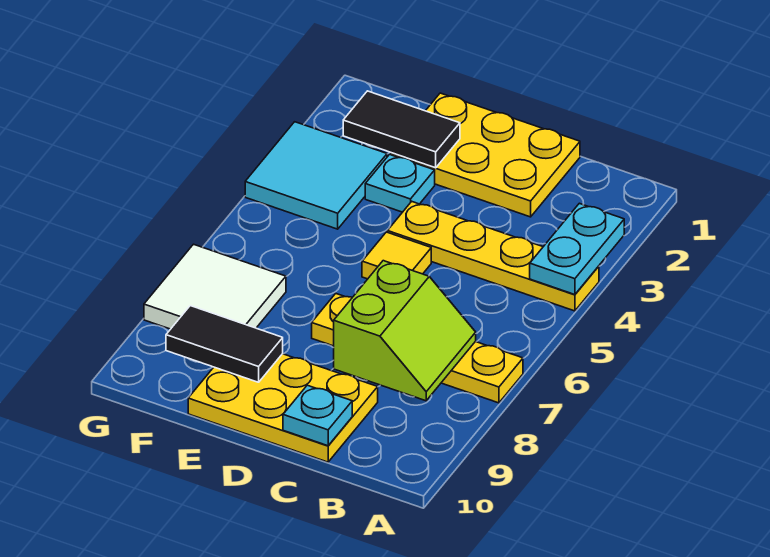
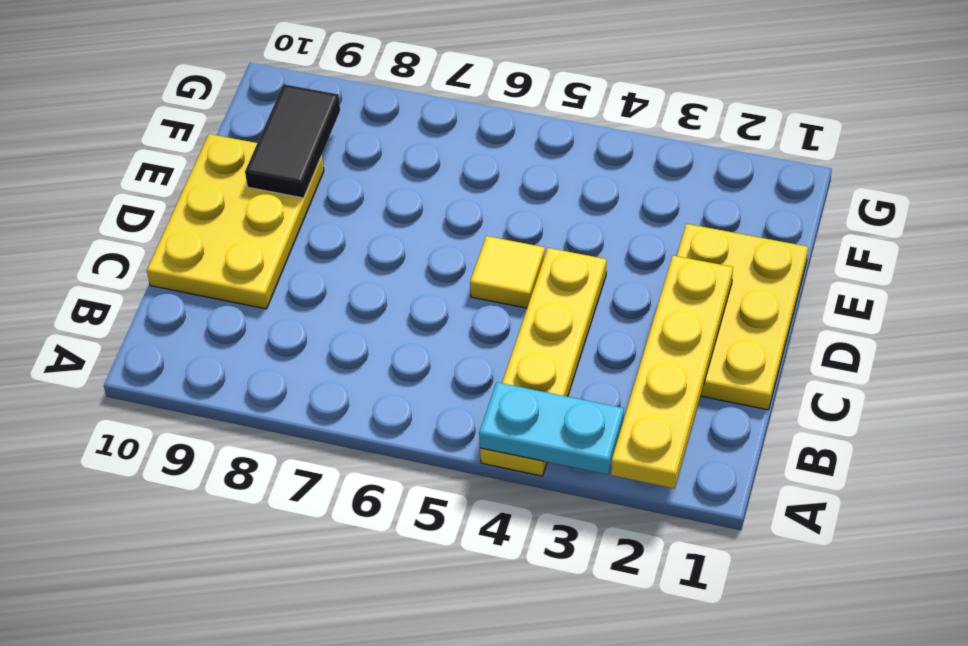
yellow 1x4 plate [611,256,733,489] -> yellow 1x4 plate moved to [312,294,523,403]
none -> cyan 1x1 plate [365,154,435,212]
none -> cyan 2x2 tile [245,122,387,229]
none -> white 2x2 tile [144,244,286,329]

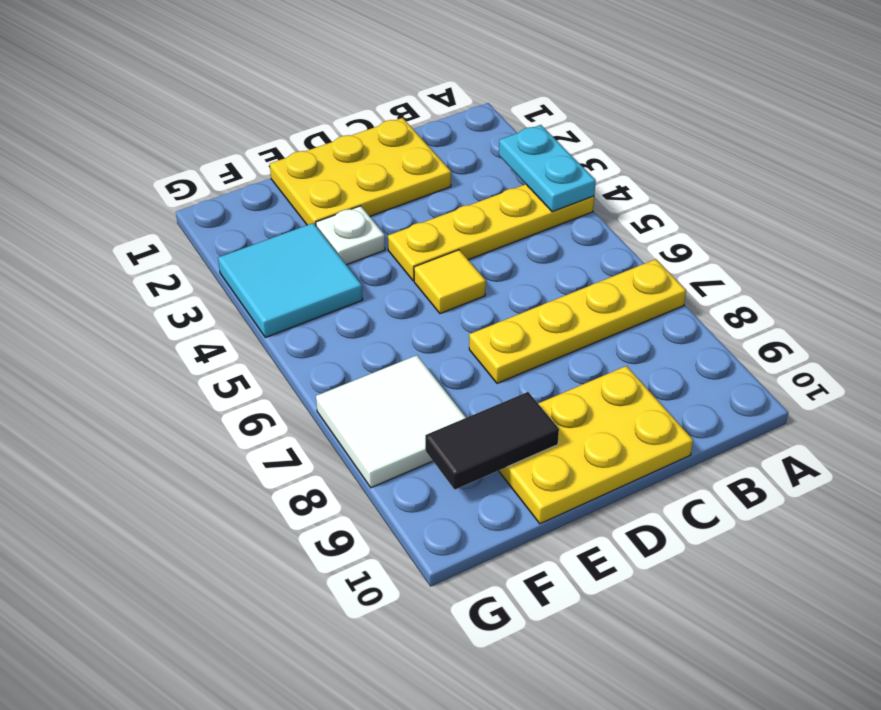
white 1x1 plate [316,206,385,265] -> cyan 1x1 plate [365,154,435,212]
none -> lime 2x2 slope [334,261,476,401]
none -> cyan 1x1 plate [283,385,352,446]
none -> black 1x2 tile [343,91,460,168]

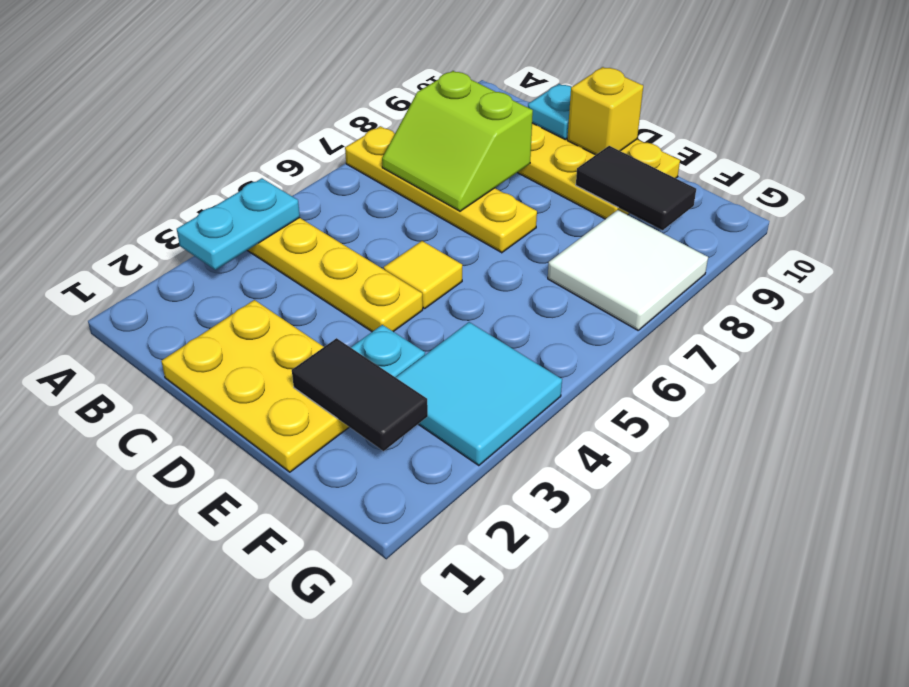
lime 2x2 slope [382,71,533,211] -> lime 2x2 slope turned to [334,261,476,401]
yellow 1x1 brick [567,67,643,155] -> none

